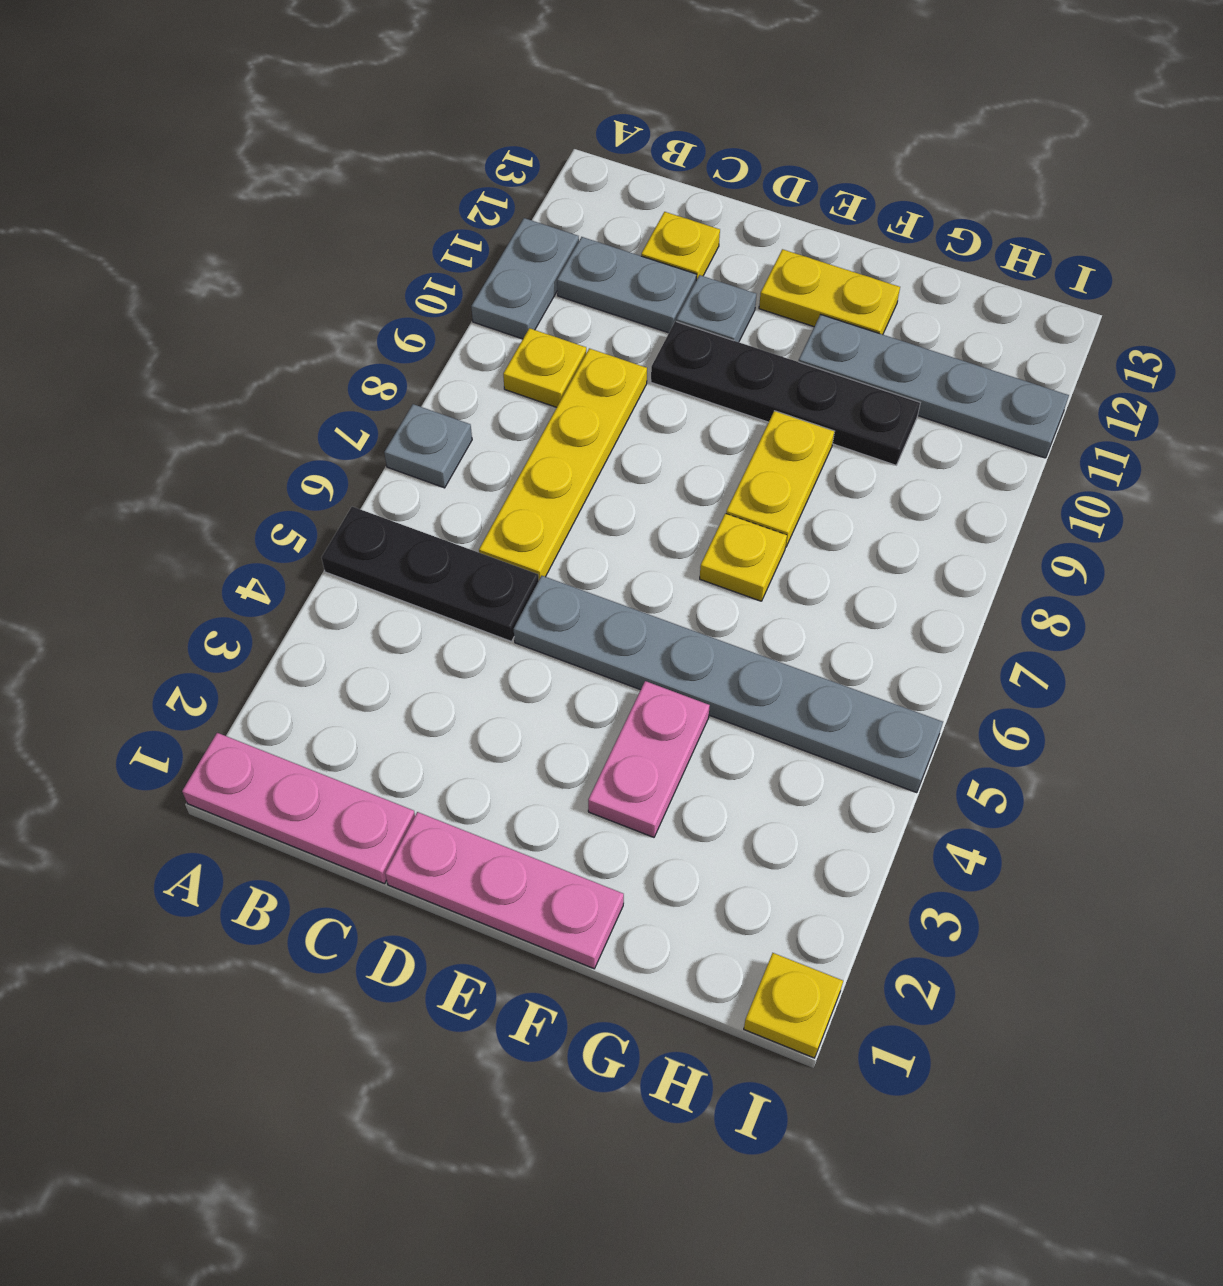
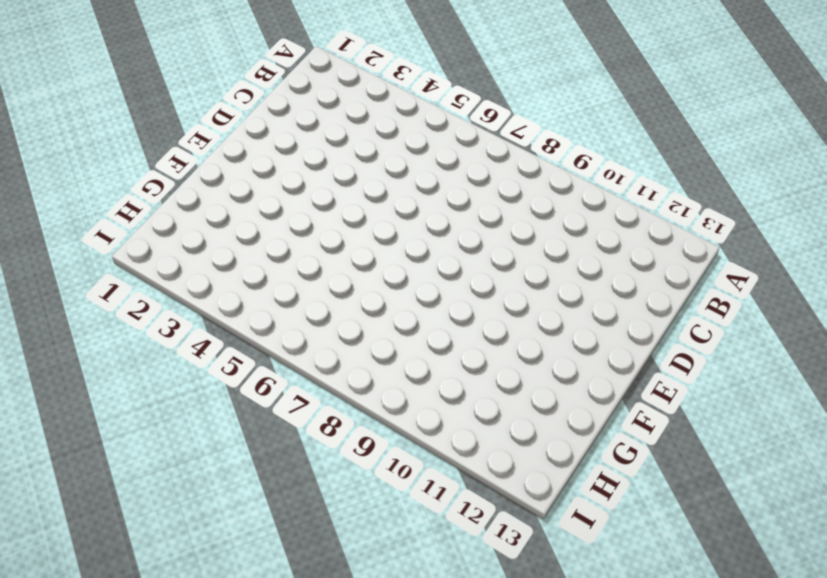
none -> pink 1x3 plate [182,733,415,884]
none -> black 1x3 plate [322,507,539,641]
none -> grey 1x1 plate [384,404,472,488]

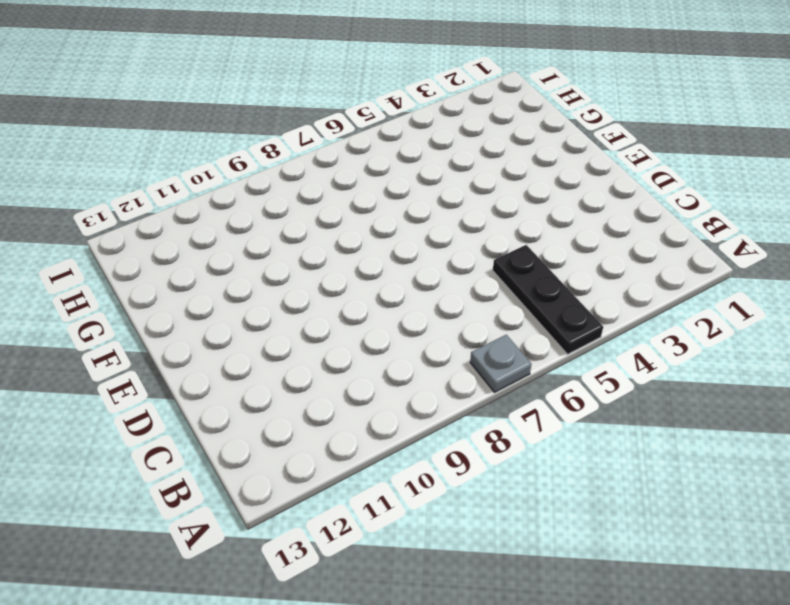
none -> pink 1x3 plate [182,733,415,884]
none -> grey 1x2 plate [471,218,579,339]
none -> yellow 1x1 plate [503,328,586,407]

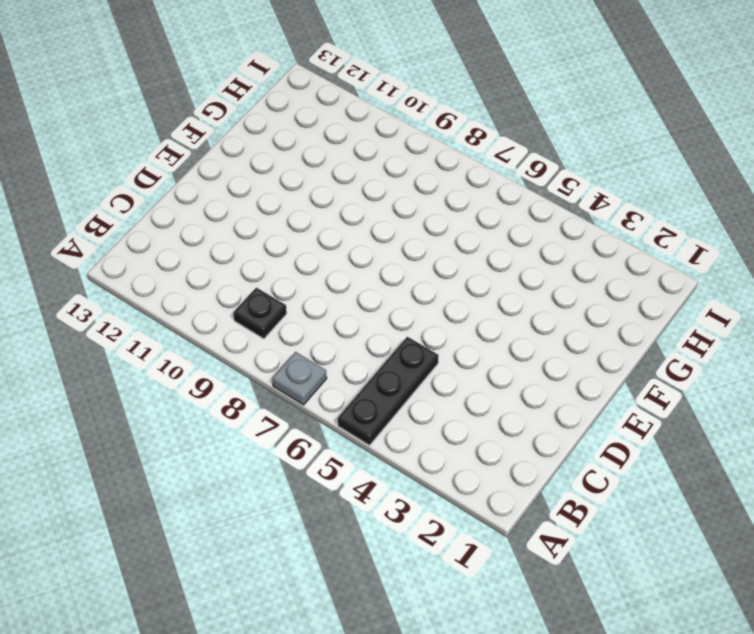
black 1x1 plate [233,287,287,339] -> yellow 1x1 plate [503,328,586,407]
none -> pink 1x3 plate [182,733,415,884]
none -> grey 1x2 plate [471,218,579,339]
none -> grey 1x2 plate [557,237,696,333]

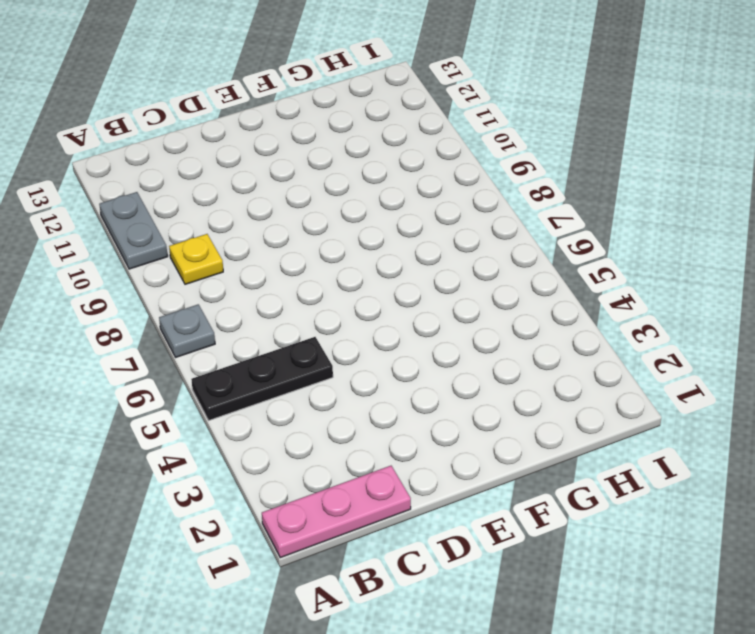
none -> grey 1x2 plate [557,237,696,333]
none -> yellow 1x4 plate [479,348,647,579]
none -> yellow 1x1 plate [641,212,720,280]

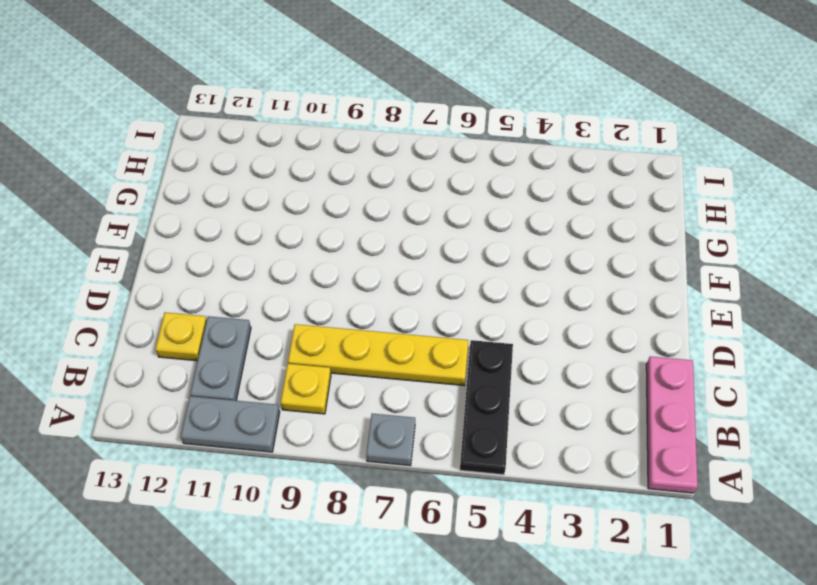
none -> pink 1x3 plate [385,812,624,969]
none -> grey 1x6 plate [514,576,943,793]
none -> black 1x4 plate [651,321,920,465]

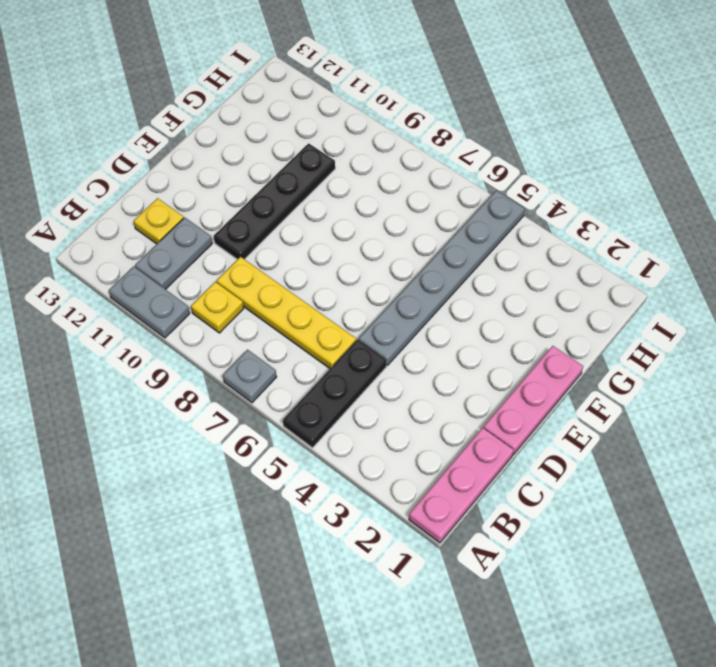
none -> grey 1x1 plate [676,275,756,342]
none -> yellow 1x2 plate [759,249,900,335]
none -> pink 1x2 plate [588,681,710,837]

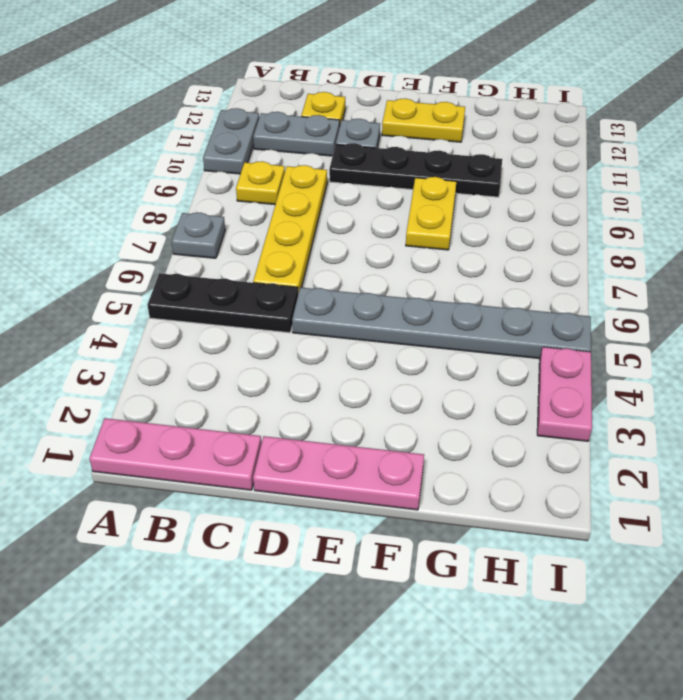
pink 1x2 plate [537,347,592,441] -> pink 1x2 plate moved to [588,681,710,837]
none -> yellow 1x1 plate [700,514,787,601]
none -> grey 1x4 plate [799,315,1069,458]
none -> yellow 1x1 plate [744,953,843,1058]

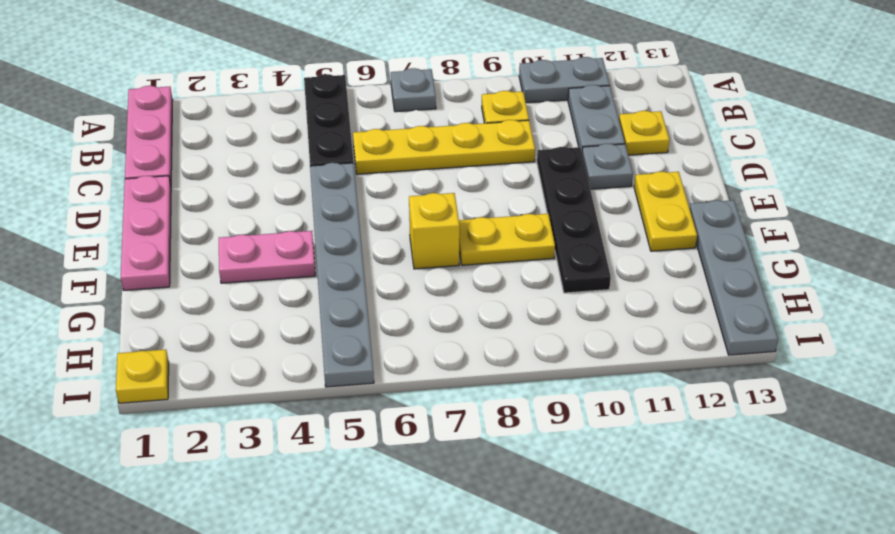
yellow 1x1 brick [409,193,460,269] -> yellow 1x1 plate [700,514,787,601]
grey 1x4 plate [690,200,778,355] -> grey 1x4 plate moved to [799,315,1069,458]

